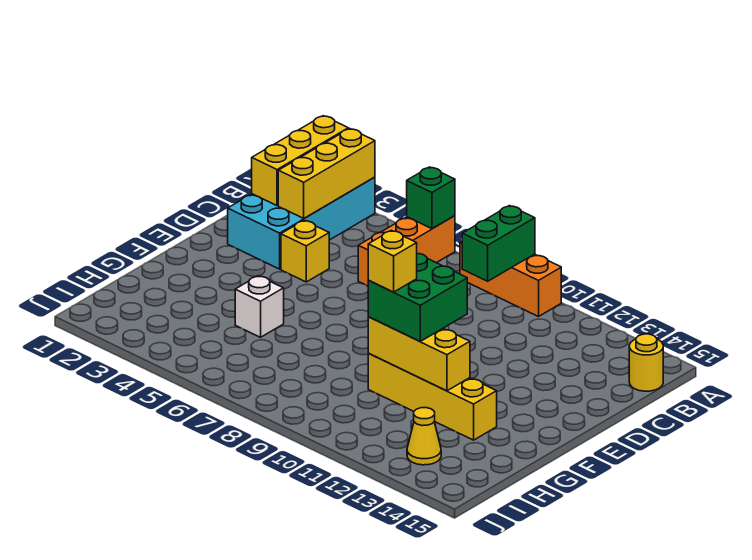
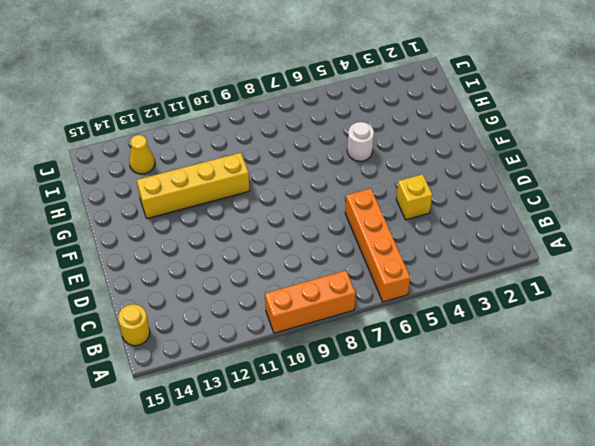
orange 1x4 brick [345,188,410,302] -> orange 1x3 brick [358,216,455,286]
white 1x1 round brick [347,122,374,161] -> white 1x1 brick [235,276,284,337]
none -> cyan 2x4 brick [228,177,375,269]
none -> yellow 1x3 brick [252,116,348,206]
none -> yellow 1x3 brick [278,129,375,218]

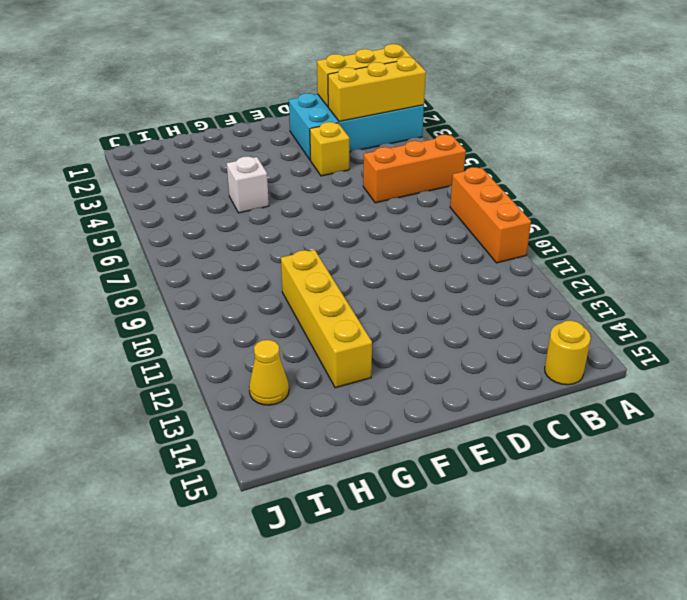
none -> green 1x1 brick [407,167,455,229]
none -> green 1x2 brick [462,206,535,281]
none -> yellow 1x3 brick [368,317,470,391]

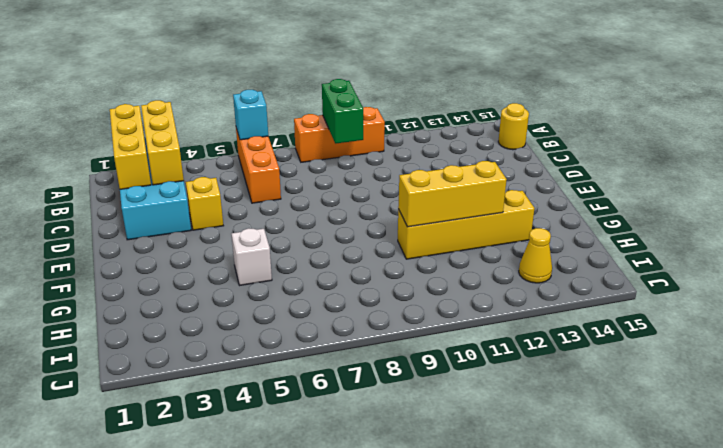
cyan 1x1 brick [233,90,268,140] -> green 1x1 brick [407,167,455,229]
none -> green 2x2 brick [368,254,467,341]
none -> yellow 1x1 brick [368,230,417,292]

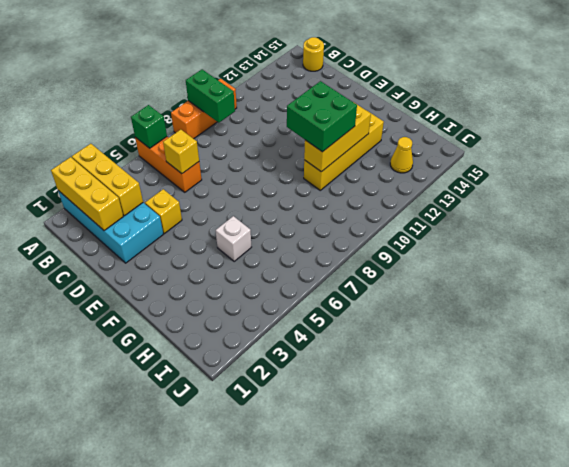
yellow 1x1 brick [163,130,199,174] -> yellow 1x1 brick moved to [368,230,417,292]

